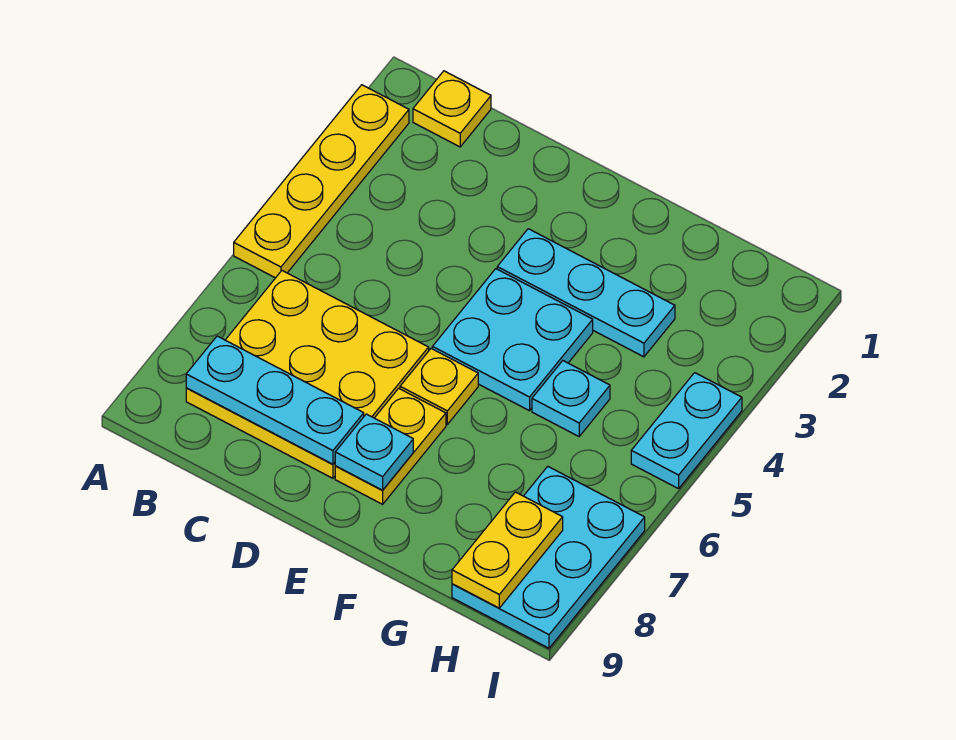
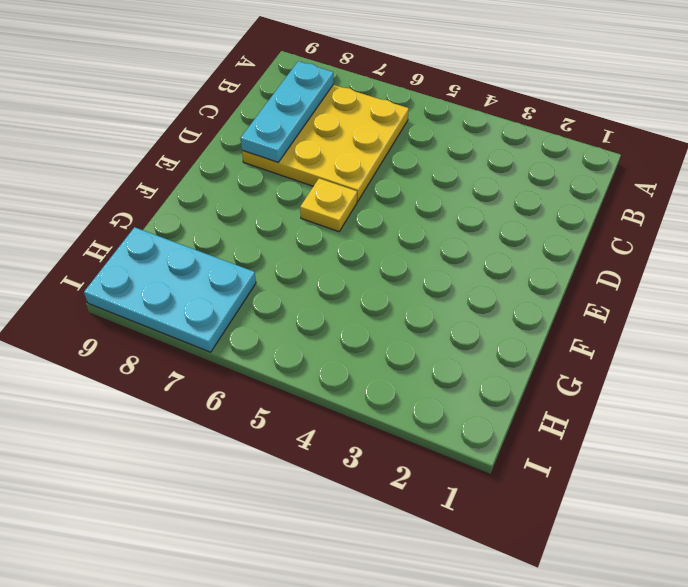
none -> yellow 1x4 plate [234,85,409,278]
none -> yellow 1x1 plate [413,71,491,147]
none -> cyan 1x3 plate [497,229,675,357]

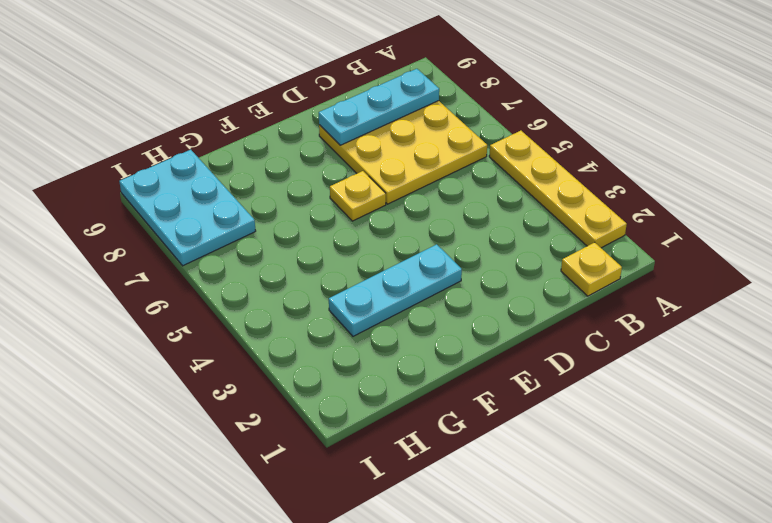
none -> cyan 2x2 plate [432,269,593,411]
none -> yellow 1x2 plate [335,388,446,504]
none -> cyan 1x1 plate [532,361,610,436]

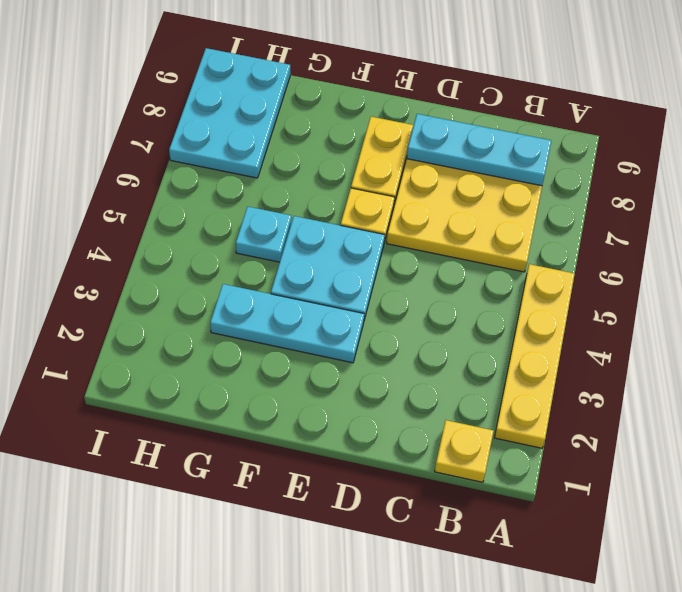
none -> cyan 1x2 plate [631,373,742,489]
none -> cyan 1x1 plate [335,414,413,490]
none -> yellow 1x2 plate [452,492,563,608]

